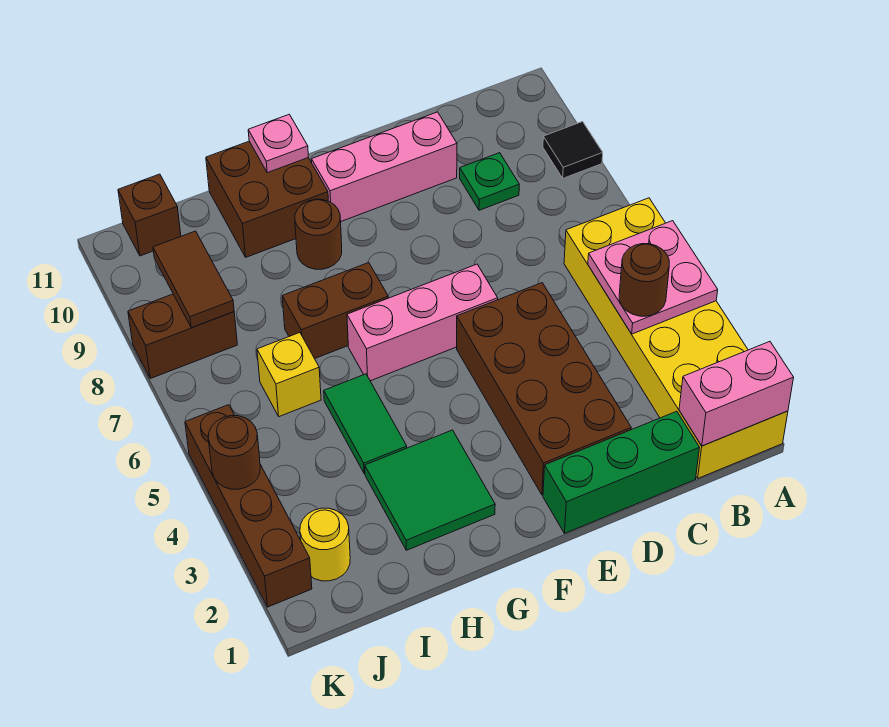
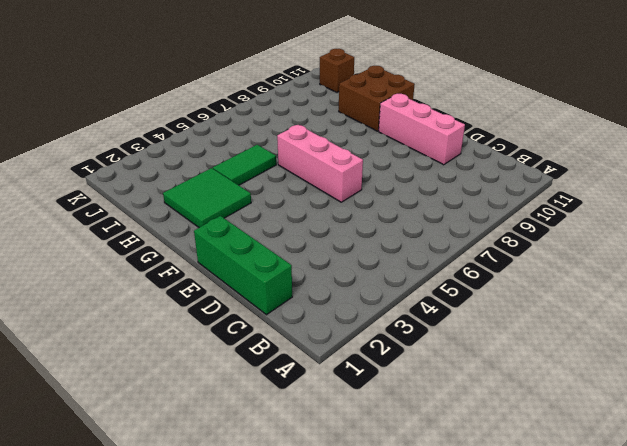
none -> yellow 2x6 brick [564,198,788,478]
none -> black 1x1 tile [543,122,603,178]
none -> green 1x1 plate [460,153,519,210]

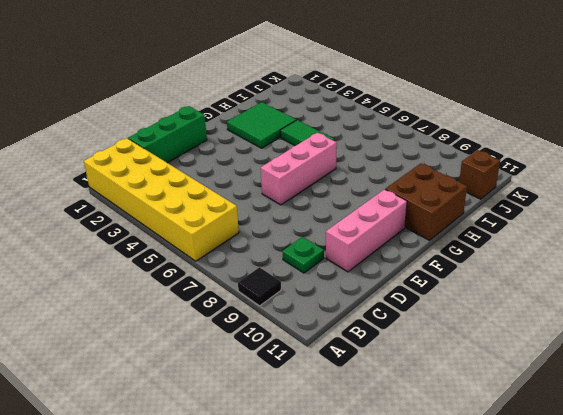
none -> brown 2x4 brick [457,283,631,495]
none -> brown 1x2 brick [282,263,388,359]
none -> brown 1x1 round brick [295,199,342,269]

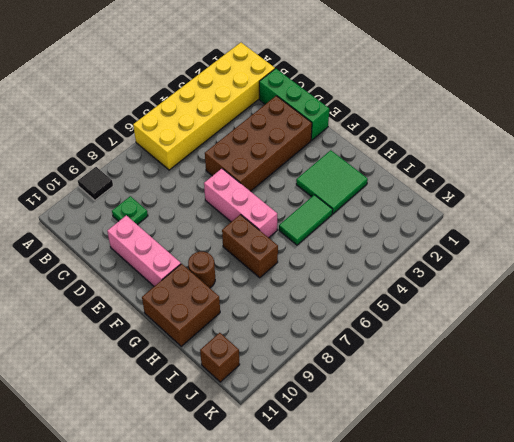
none -> yellow 1x1 brick [257,333,321,417]
none -> yellow 1x1 round brick [300,508,350,581]
none -> brown 1x2 brick [128,294,237,378]

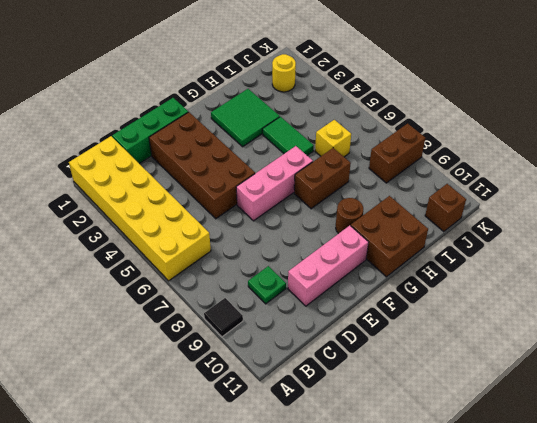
none -> brown 1x4 brick [185,405,312,607]
none -> pink 1x2 brick [679,342,794,446]
none -> pink 2x2 plate [588,221,718,334]

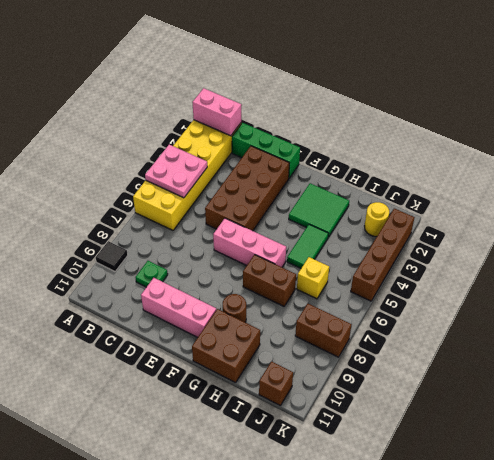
none -> pink 1x1 plate [248,114,308,173]
none -> brown 1x2 tile [153,231,234,328]
none -> brown 1x1 round brick [208,416,260,489]

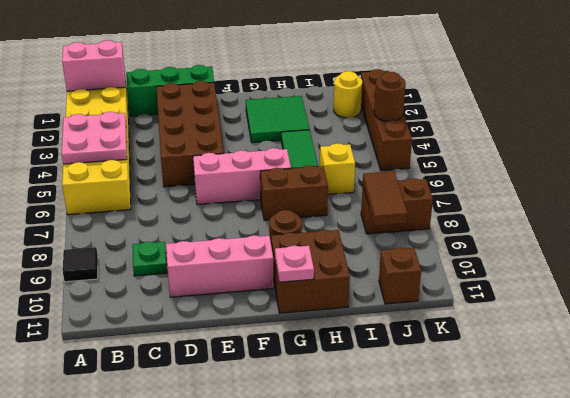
none -> brown 1x1 round brick [619,244,669,316]

